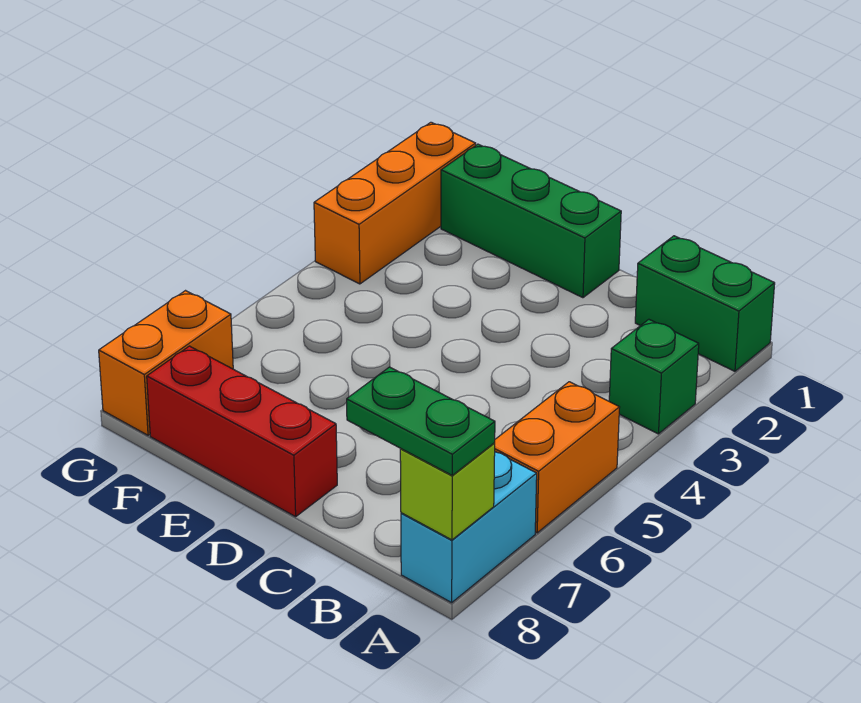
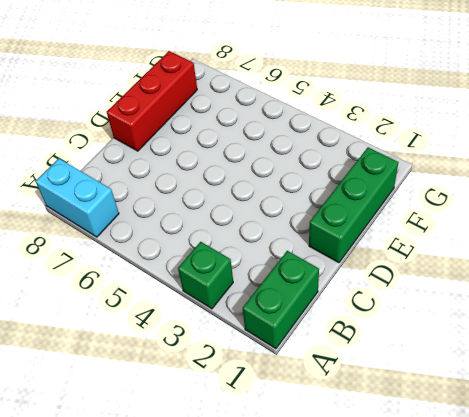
none -> orange 1x2 brick [495,382,620,533]
none -> orange 1x3 brick [314,122,476,284]

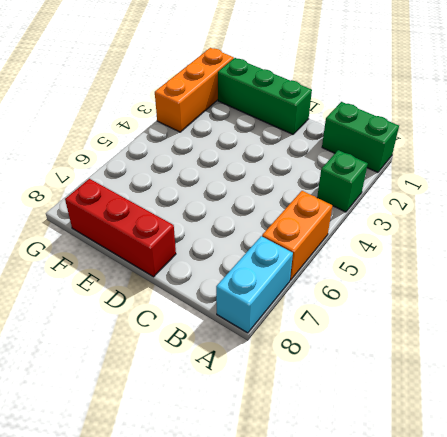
none -> orange 1x2 brick [99,291,233,435]
none -> lime 1x1 brick [400,443,495,540]

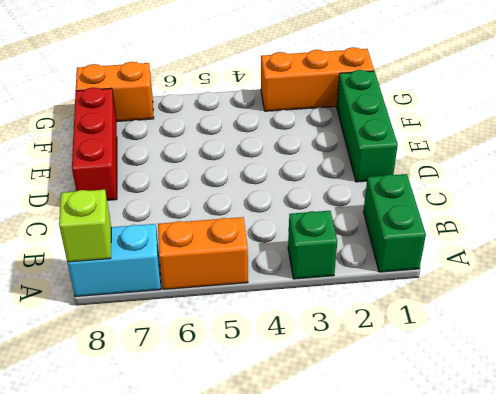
none -> green 1x2 plate [347,367,495,475]

